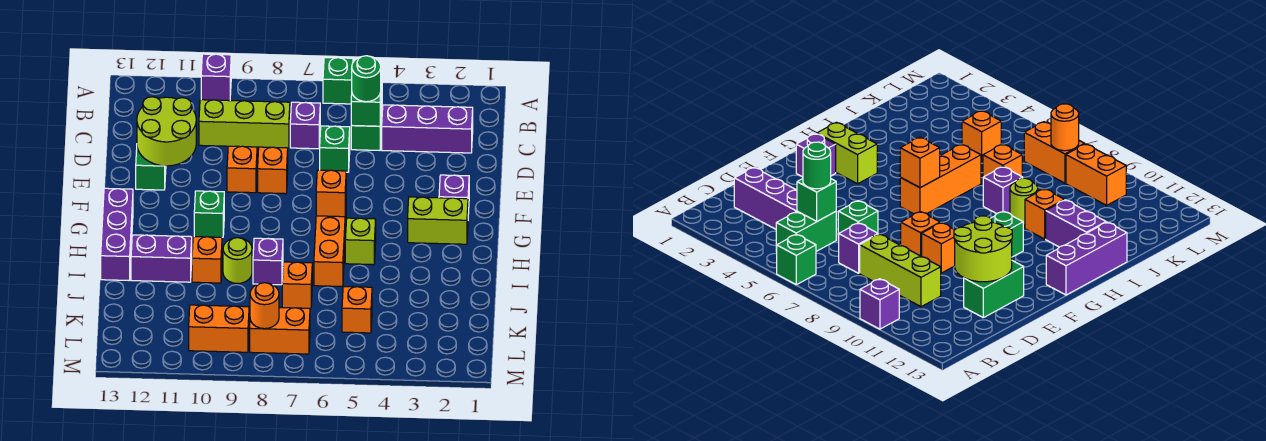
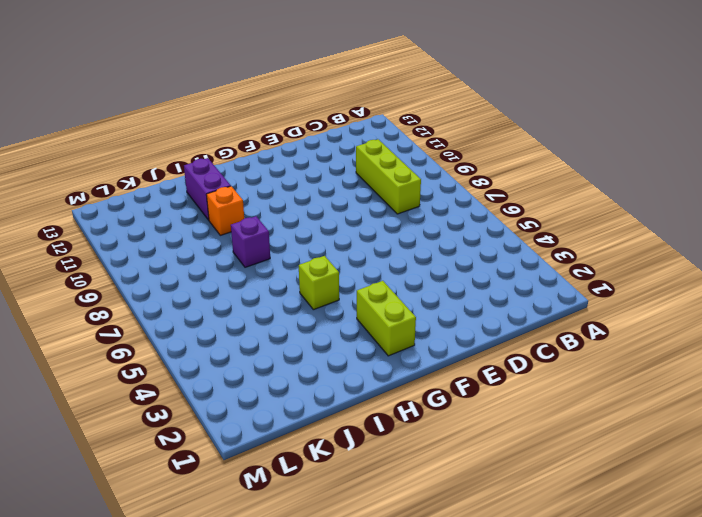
none -> green 1x1 brick [323,58,353,104]
none -> purple 1x1 brick [201,54,231,101]
none -> green 1x2 brick [351,82,382,150]

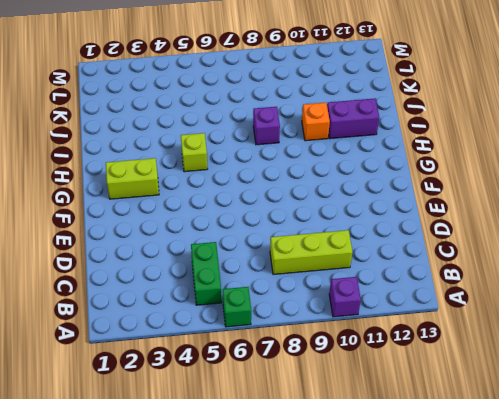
none -> purple 1x3 brick [382,105,473,153]
none -> purple 1x1 brick [290,102,320,149]
none -> green 1x1 brick [319,126,350,172]

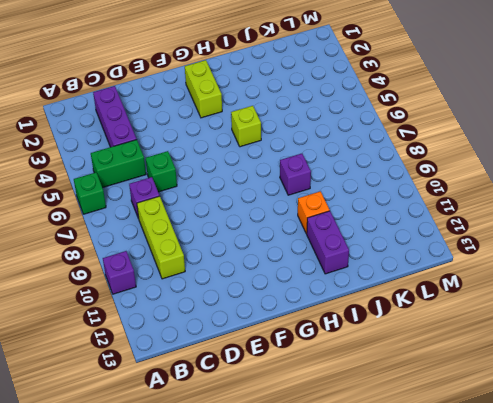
none -> green 1x2 brick [136,148,166,190]
none -> orange 1x1 brick [258,147,288,194]
none -> orange 1x1 brick [227,146,257,193]

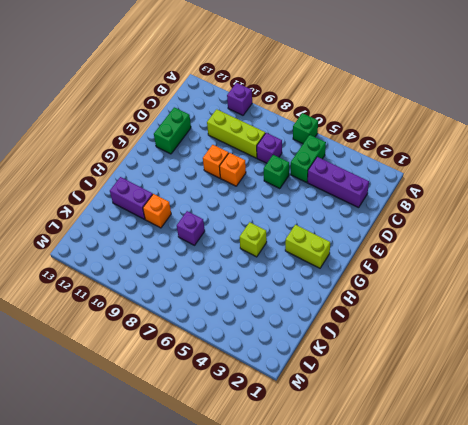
none -> purple 1x1 brick [439,175,469,214]
none -> orange 1x3 brick [314,210,346,287]
none -> green 1x1 brick [194,191,224,237]

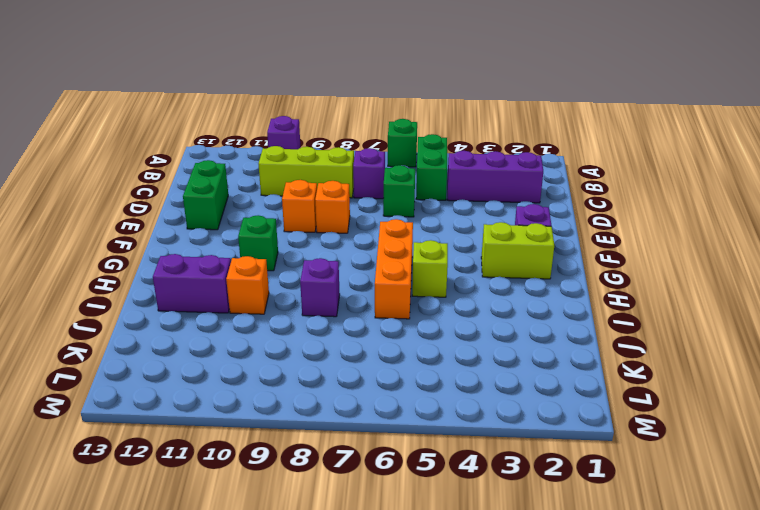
none -> purple 1x3 brick [101,188,133,280]
none -> lime 1x1 round brick [223,238,252,284]
none -> orange 1x1 brick [282,262,312,308]

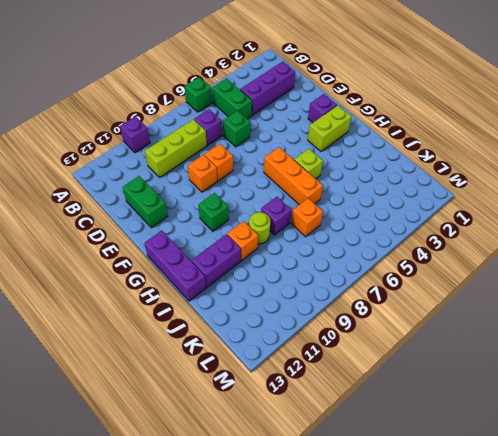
none -> orange 1x1 brick [342,286,372,333]
none -> orange 1x2 brick [250,308,310,354]
none -> orange 1x2 brick [189,305,249,352]

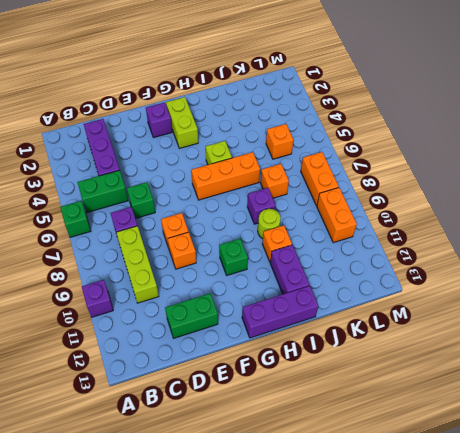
none -> green 1x1 brick [351,92,381,126]
none -> lime 2x2 round brick [137,97,196,166]
none -> orange 1x1 brick [316,170,346,217]

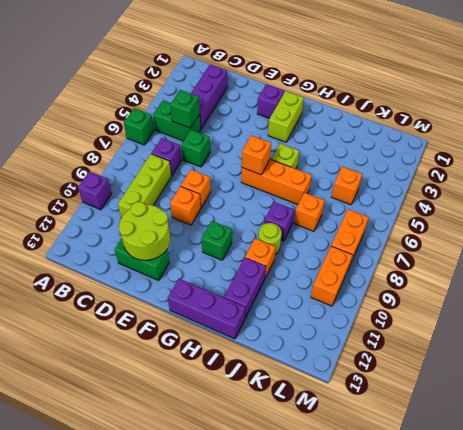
none -> orange 1x1 round brick [250,283,279,329]
none -> green 1x1 round brick [352,56,381,102]

